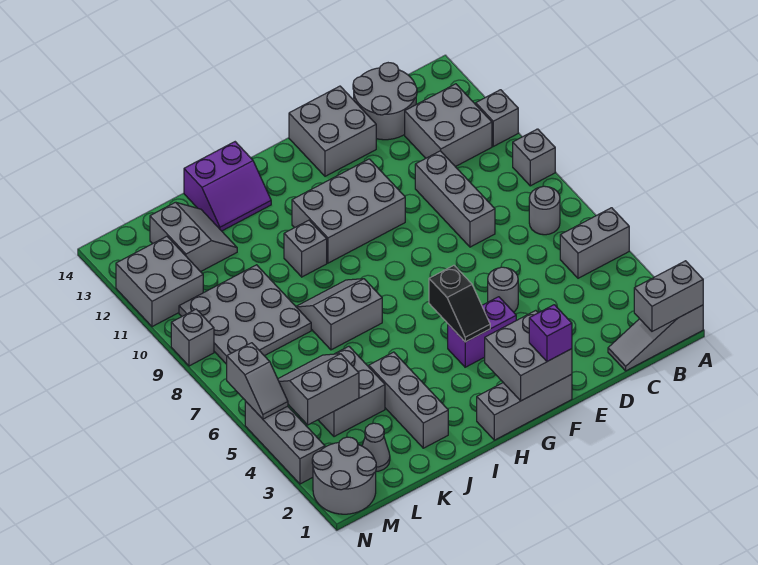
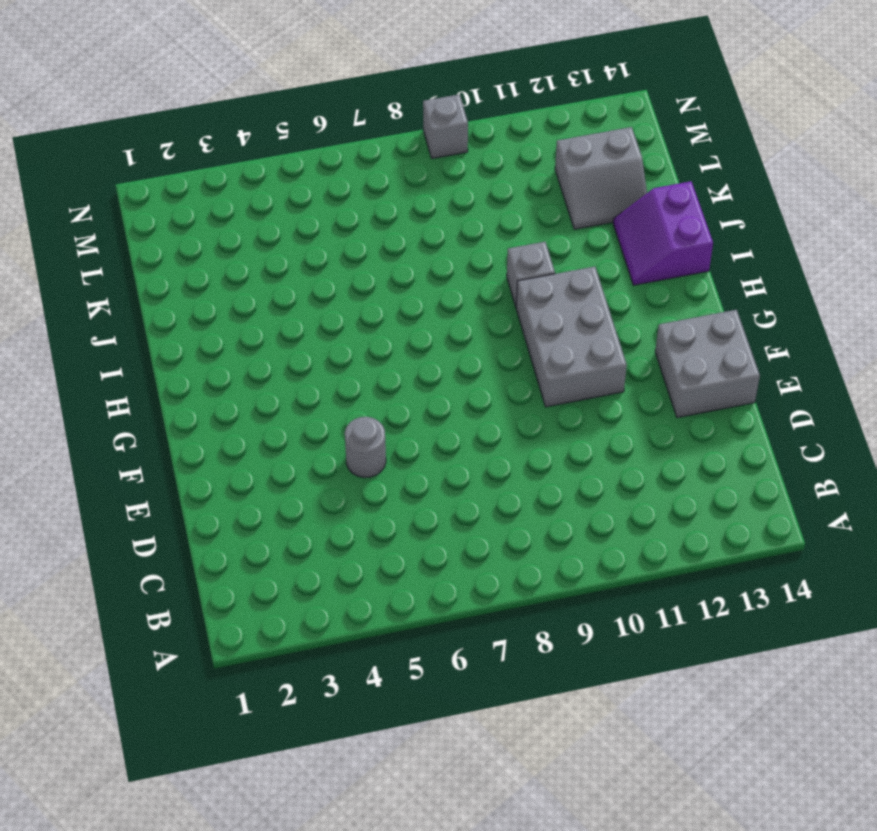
none -> grey 1x3 slope [608,305,703,371]
none -> grey 1x2 brick [560,208,629,278]
none -> grey 1x1 brick [513,129,555,186]
none -> grey 1x1 brick [476,90,518,146]

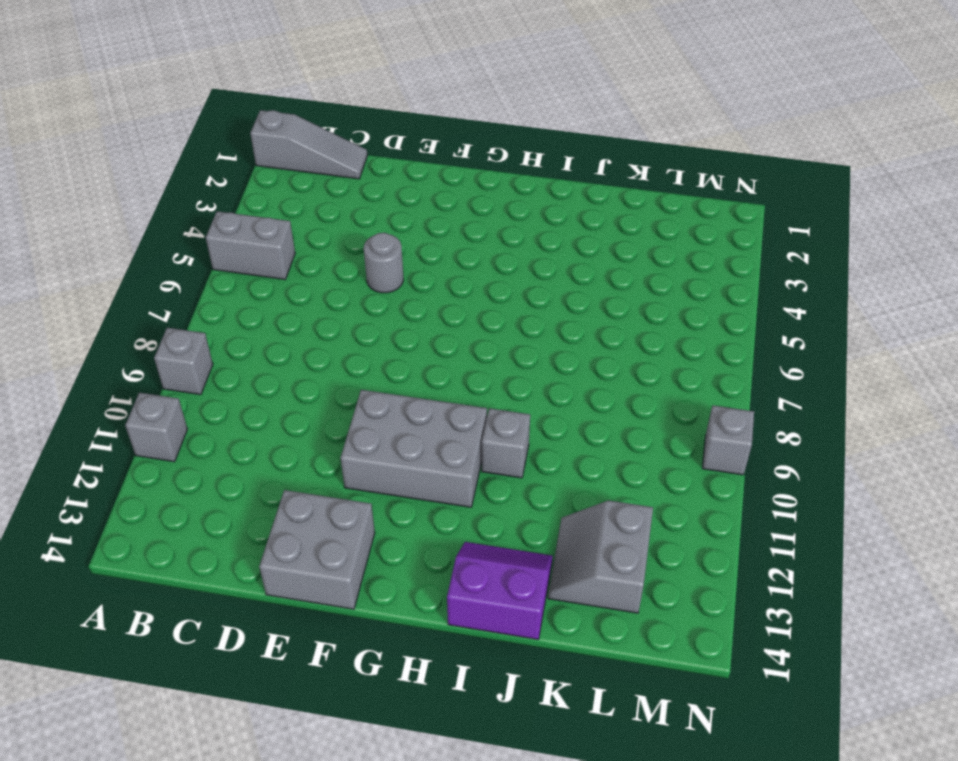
none -> grey 1x1 round brick [529,186,560,235]
none -> grey 2x2 brick [405,84,492,167]
none -> grey 2x2 round brick [353,63,417,140]
none -> grey 1x3 brick [415,151,495,247]

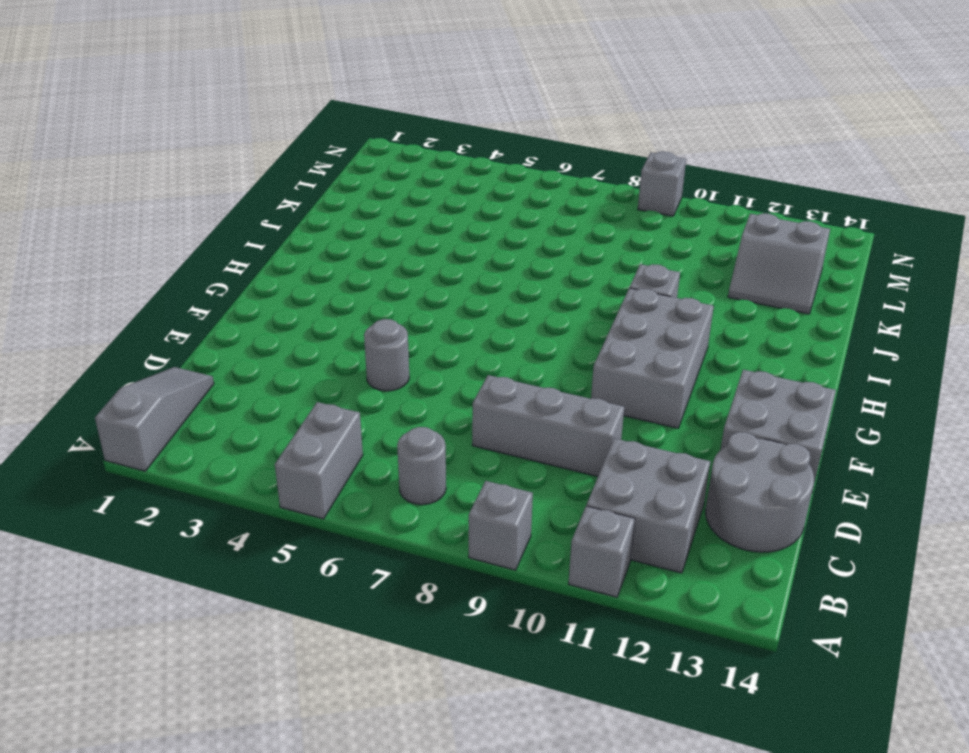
none -> grey 1x3 brick [477,374,572,440]
none -> purple 1x2 brick [448,297,516,367]
none -> grey 2x2 slope [296,279,382,350]
none -> purple 2x2 slope [184,142,271,231]

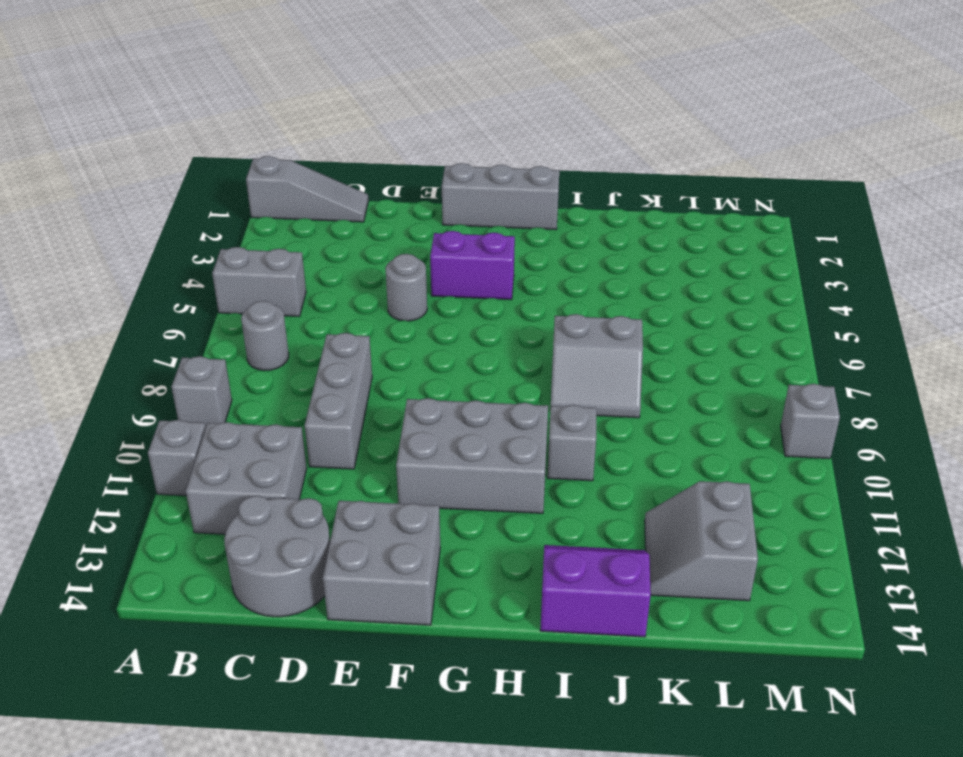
none -> grey 1x3 brick [369,352,448,448]
none -> grey 2x2 brick [318,346,385,437]
none -> grey 3x3 plate [179,265,311,364]
none -> grey 1x1 cone [362,423,390,471]

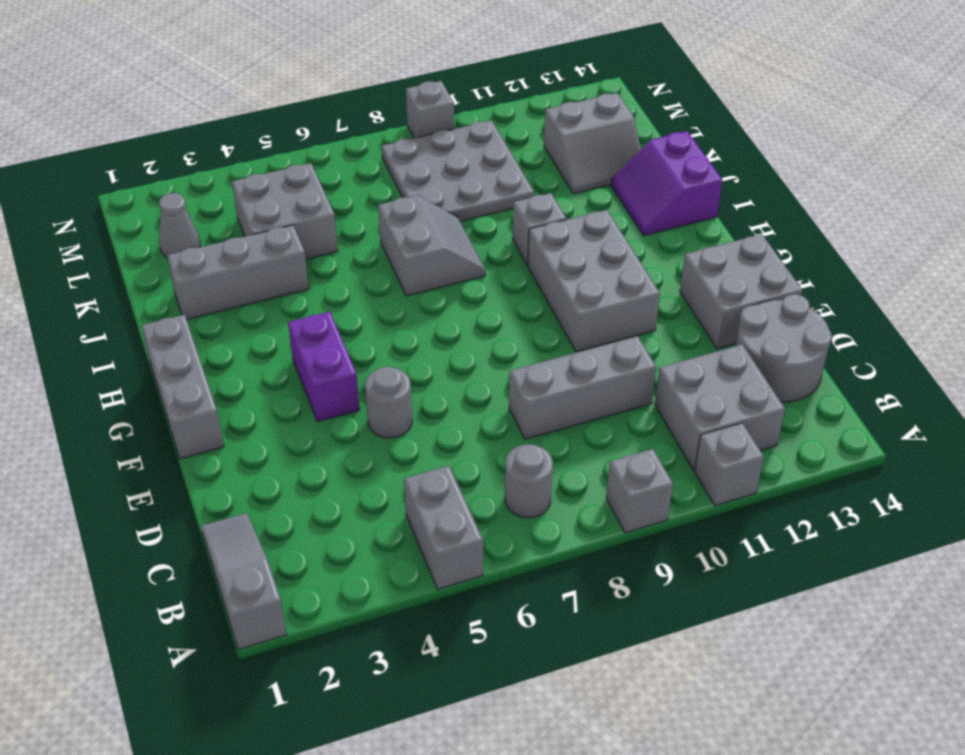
none -> grey 2x2 round brick [312,437,376,514]
none -> grey 2x2 brick [116,236,203,327]
none -> grey 1x3 brick [245,401,325,484]
none -> grey 1x2 brick [634,261,703,331]

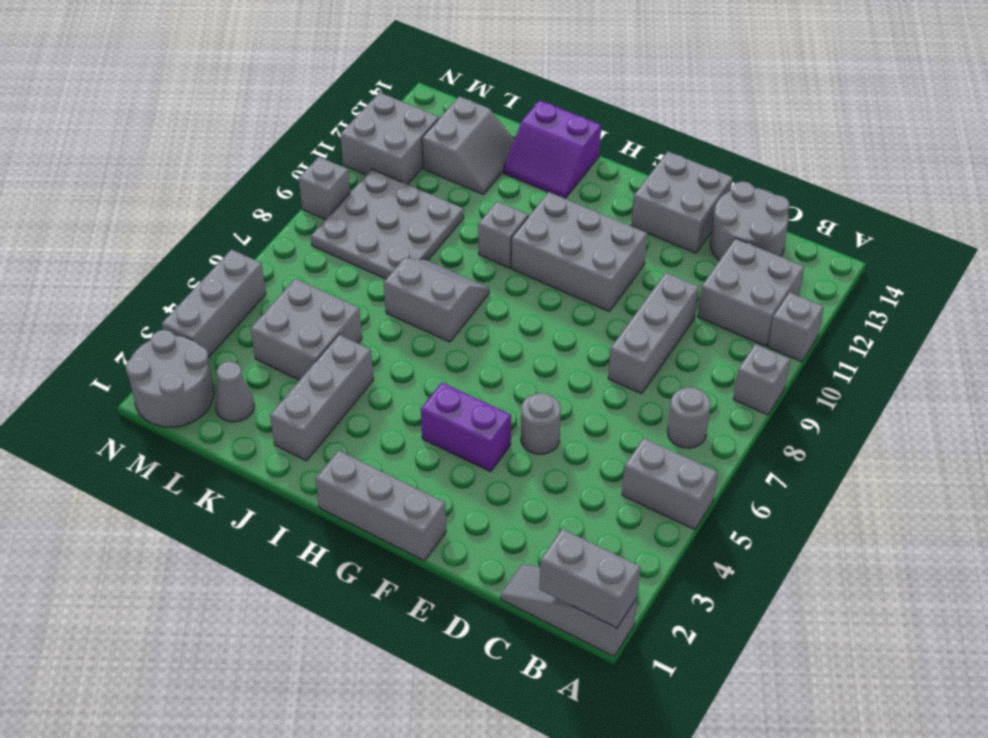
none -> grey 2x2 brick [485,311,572,401]
none -> black 1x2 slope [429,265,490,342]
none -> grey 2x2 slope [278,354,359,425]
none -> grey 1x2 slope [227,343,288,419]

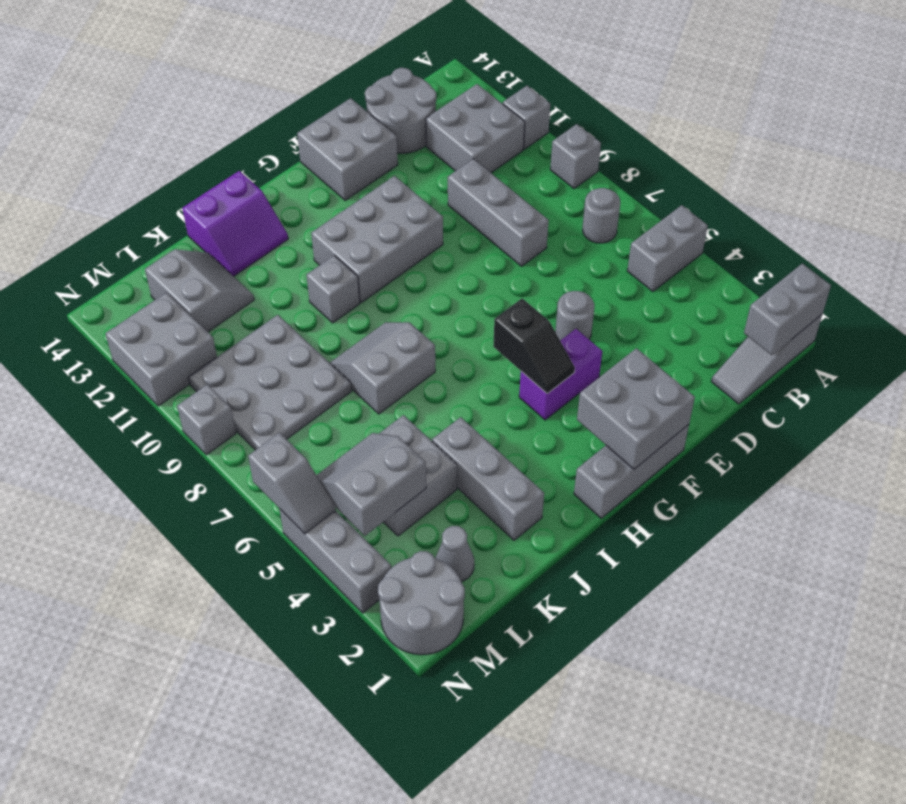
none -> purple 1x1 brick [529,305,572,361]

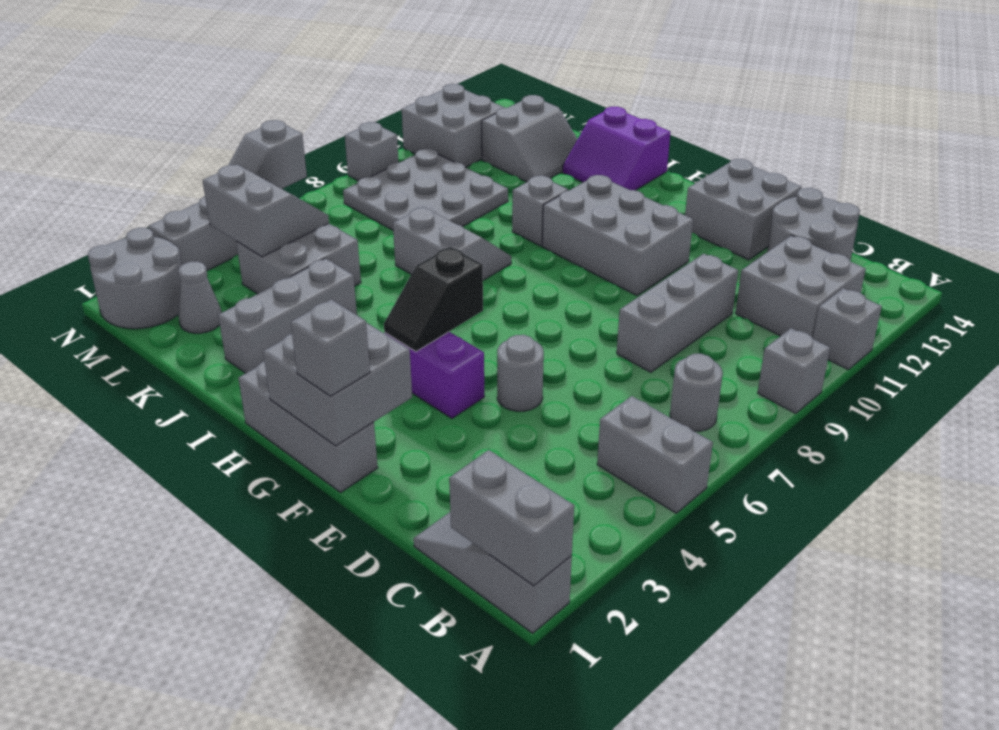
grey 1x1 brick [291,300,370,396] -> purple 1x1 brick [529,305,572,361]

